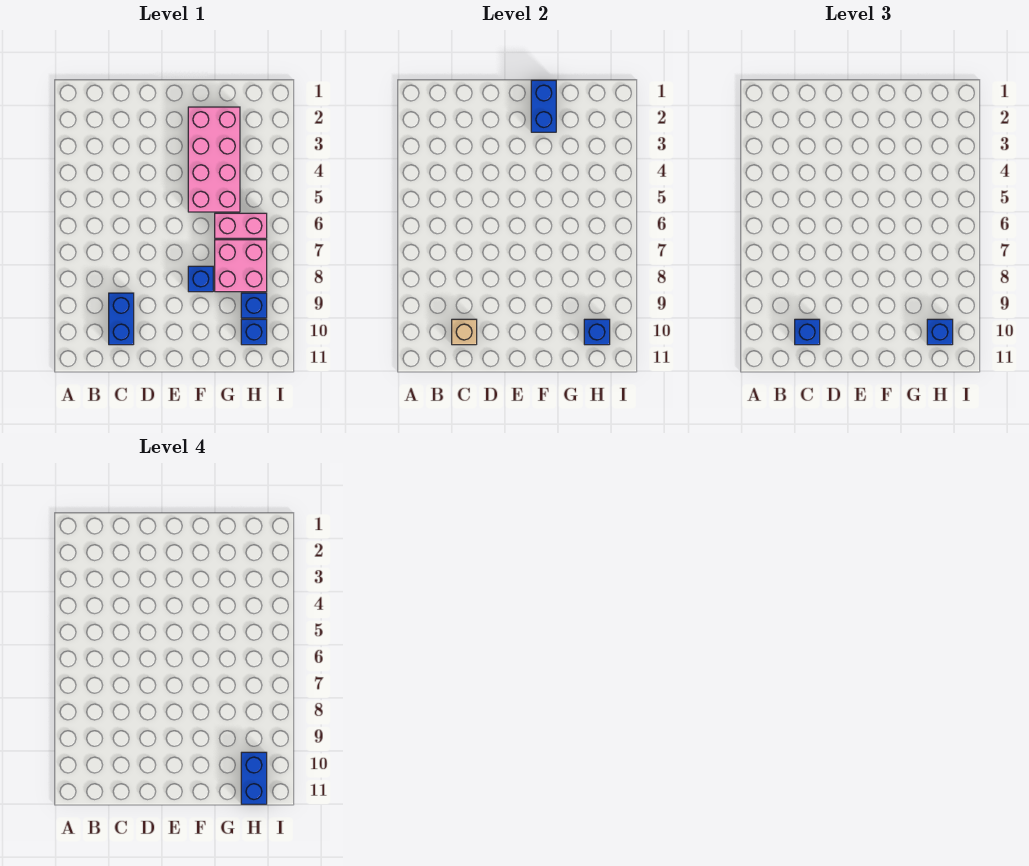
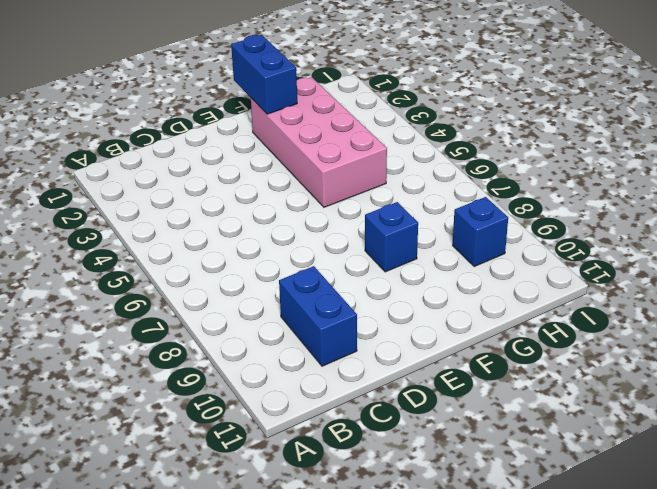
none -> pink 1x2 brick [215,213,267,238]
none -> pink 2x2 brick [215,240,267,292]
none -> blue 1x1 brick [241,319,267,345]

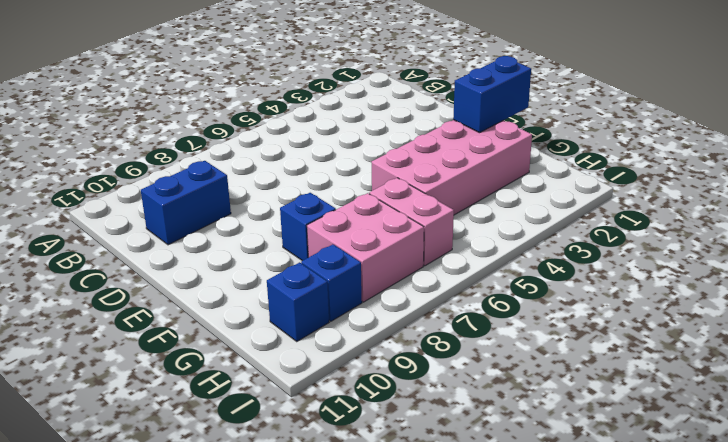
none -> tan 1x1 brick [452,319,477,345]
none -> blue 1x1 brick [584,319,610,345]
none -> blue 1x1 brick [795,319,820,345]

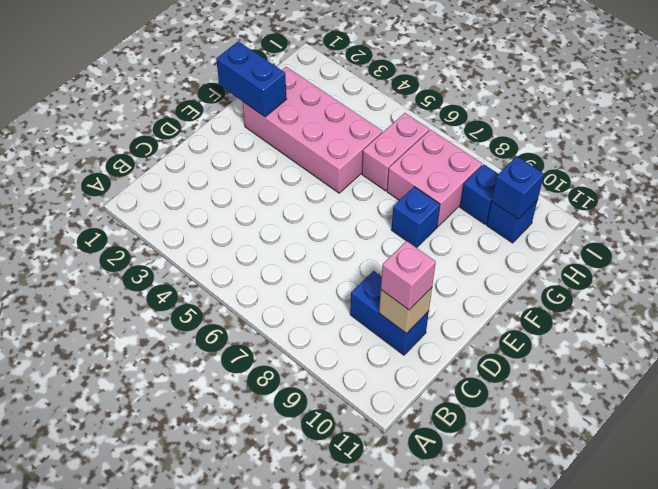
pink 1x1 brick [381,241,436,310] -> blue 1x1 brick [795,319,820,345]
none -> blue 1x1 brick [927,319,953,345]
none -> blue 1x2 brick [241,752,267,804]

